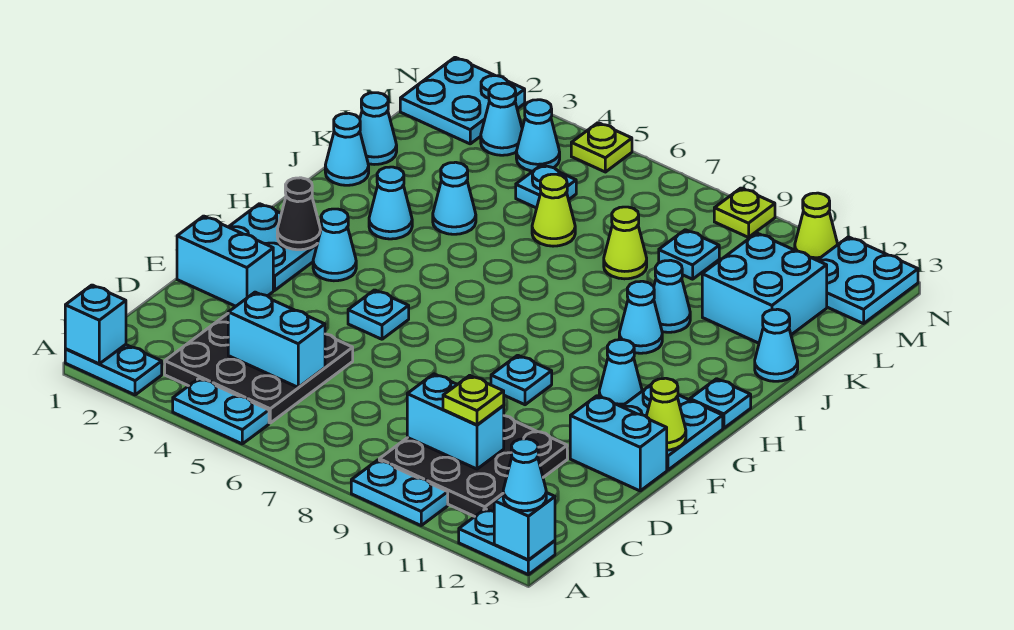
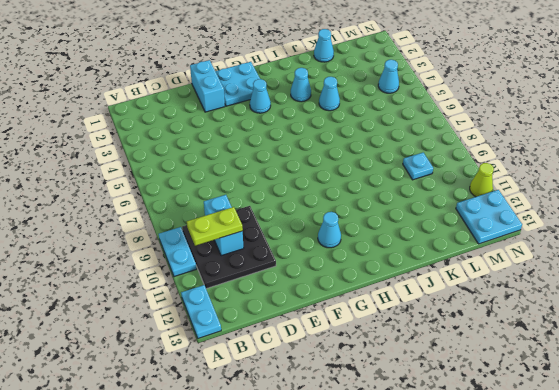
lime 1x2 plate [187,207,243,246] -> lime 1x1 plate [443,375,504,425]
none -> cyan 1x2 plate [65,345,162,395]
none -> cyan 1x2 plate [173,378,269,444]
none -> black 3x3 plate [165,314,353,423]
none -> cyan 1x2 brick [570,396,667,491]

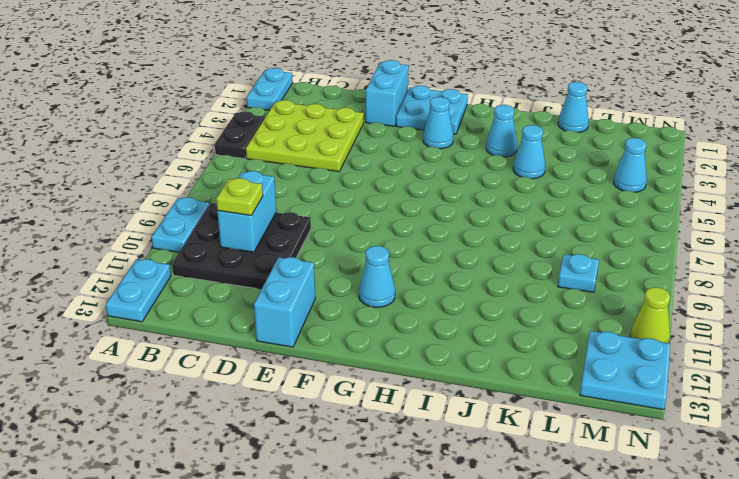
black 1x2 plate [215,112,264,159] -> cyan 1x2 plate [173,378,269,444]
lime 3x3 plate [246,100,364,172] -> black 3x3 plate [165,314,353,423]
none -> cyan 1x1 plate [348,290,409,339]
none -> cyan 1x1 plate [491,355,552,405]
none -> cyan 2x2 plate [622,385,723,470]
none -> cyan 1x1 plate [690,379,751,428]

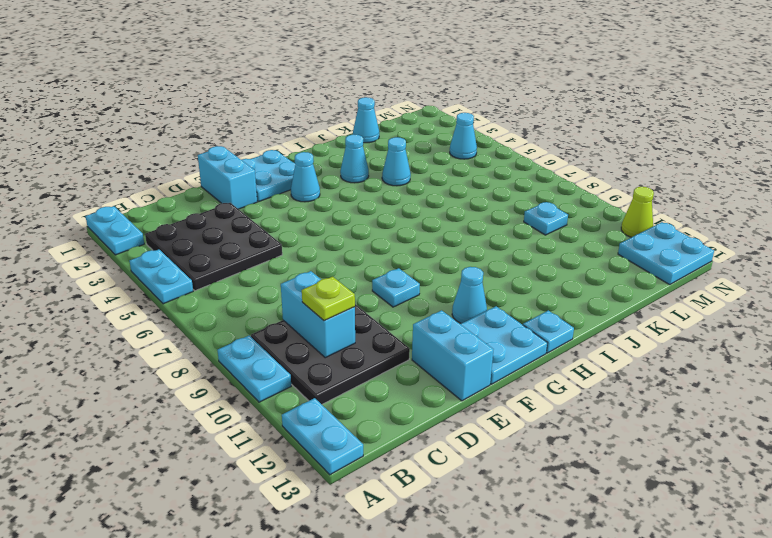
none -> cyan 1x1 plate [348,290,409,339]
none -> cyan 1x1 cone [619,281,662,353]
none -> cyan 1x1 cone [325,113,369,185]
none -> cyan 1x1 cone [654,260,690,332]

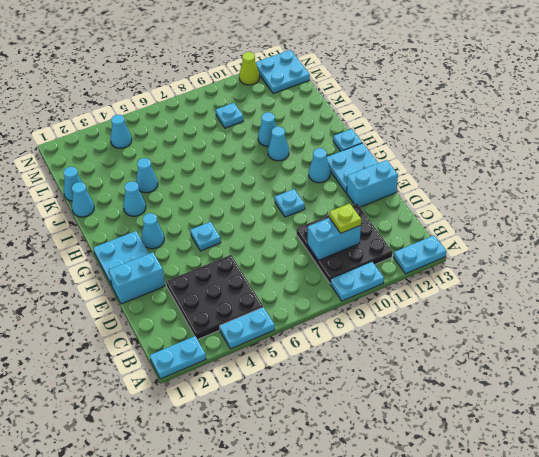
none -> cyan 1x1 cone [755,309,798,381]
none -> lime 1x1 cone [532,174,575,246]
none -> lime 1x1 cone [604,207,647,279]
none -> cyan 2x2 brick [702,233,827,343]

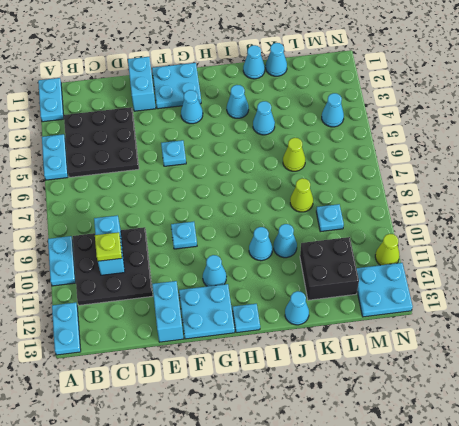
black 2x2 brick [300,237,359,300] -> cyan 2x2 brick [702,233,827,343]
none -> cyan 1x1 plate [516,164,576,208]
none -> cyan 2x2 plate [400,57,525,144]
none -> cyan 1x1 cone [481,83,522,155]
none -> lime 1x1 plate [571,123,632,172]

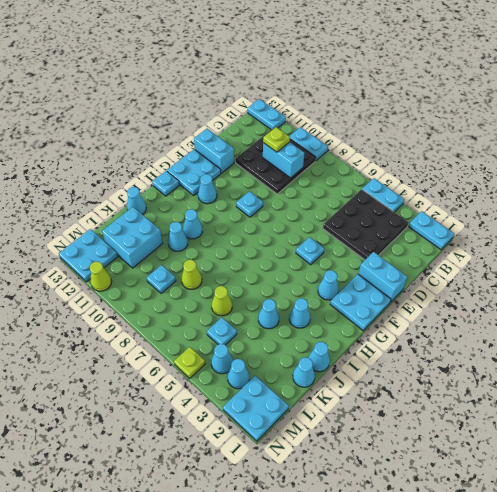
none -> lime 1x1 plate [714,188,775,237]
none -> cyan 1x1 brick [65,285,126,364]
none -> cyan 1x1 brick [494,493,555,560]
none -> cyan 1x2 brick [228,292,325,387]

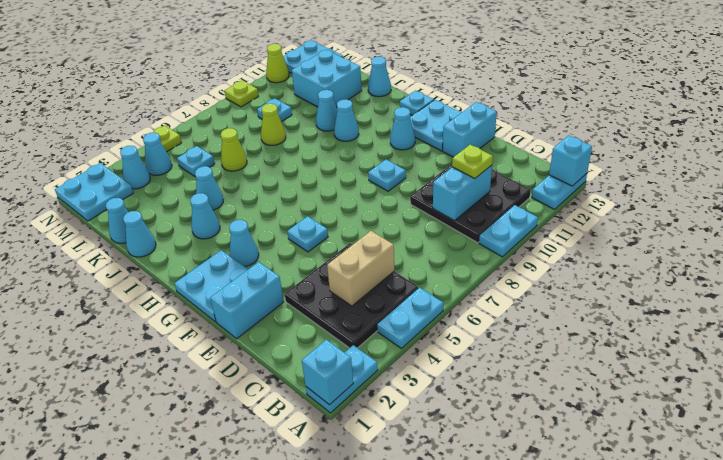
tan 1x2 brick [327,231,394,306] -> cyan 1x2 brick [228,292,325,387]
none -> lime 1x1 cone [646,378,686,450]
none -> black 1x1 cone [277,178,321,250]
none -> cyan 1x1 cone [503,439,546,511]

